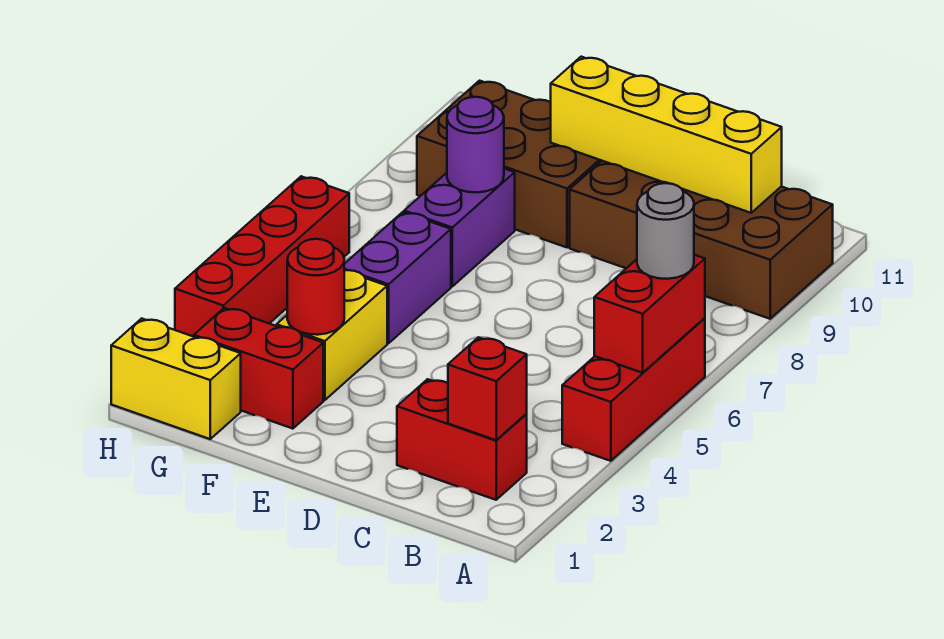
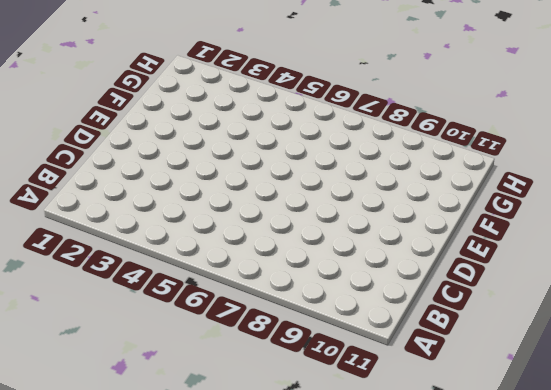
none -> red 1x3 brick [562,318,705,461]
none -> brown 2x4 brick [570,161,833,319]
none -> red 1x2 brick [397,379,527,500]

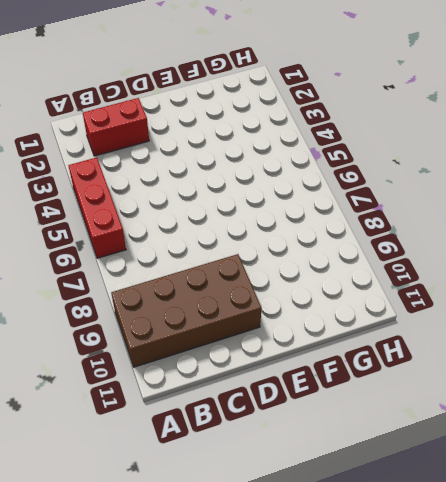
none -> brown 2x3 brick [417,81,602,247]
none -> red 1x2 brick [194,308,323,429]
none -> yellow 1x2 brick [277,270,387,400]

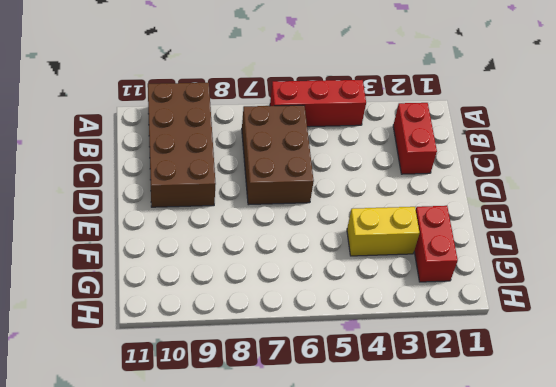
brown 2x3 brick [242,105,314,205] -> brown 2x3 brick moved to [417,81,602,247]
none -> purple 1x2 brick [344,212,451,343]
none -> purple 1x2 brick [404,169,515,286]
none -> yellow 1x2 brick [111,318,241,439]

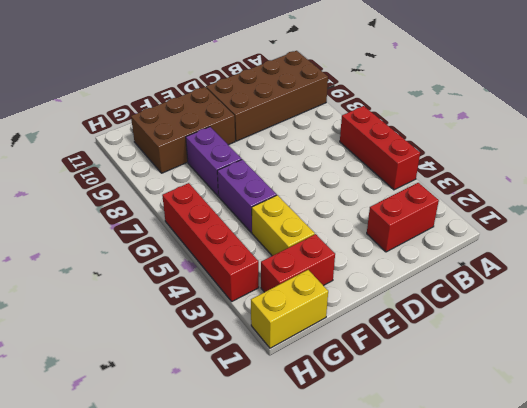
none -> red 1x2 brick [594,255,705,373]
none -> red 1x1 brick [448,337,527,440]
none -> yellow 1x4 brick [551,57,782,213]

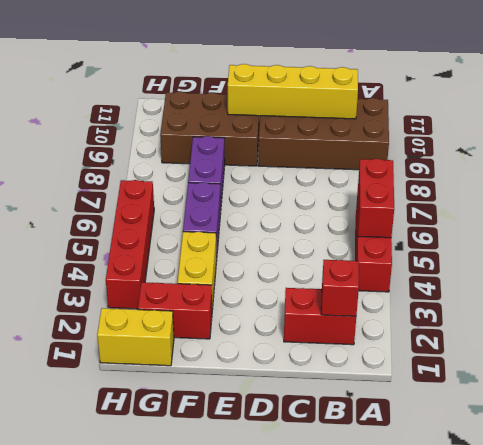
none -> red 1x1 round brick [287,239,344,335]
none -> purple 1x1 round brick [447,97,504,192]
none -> grey 1x1 round brick [637,183,694,279]

